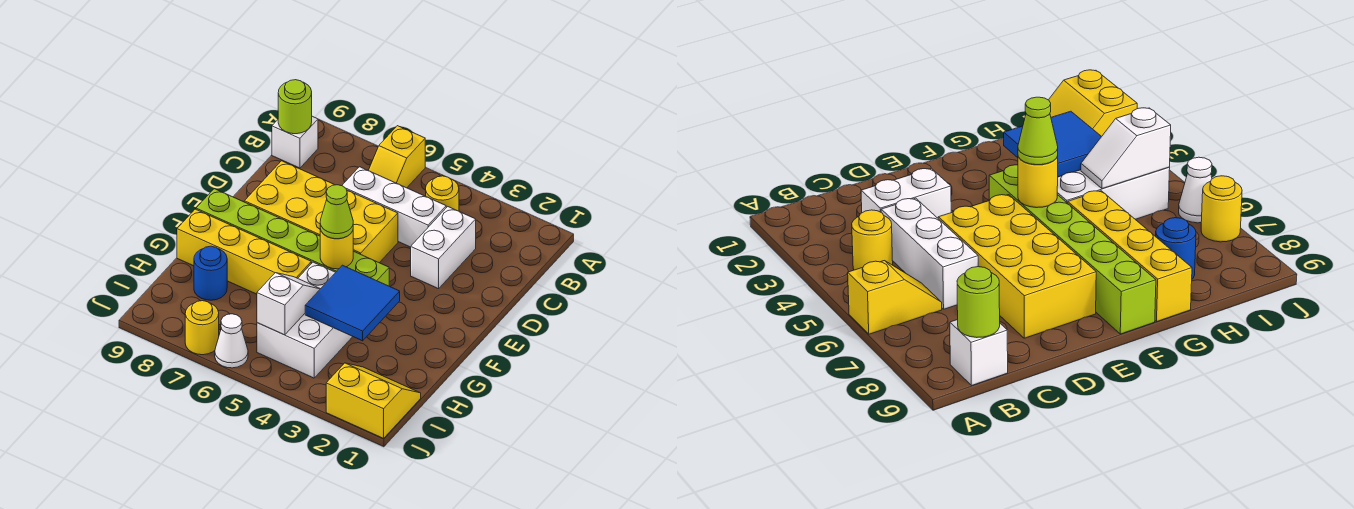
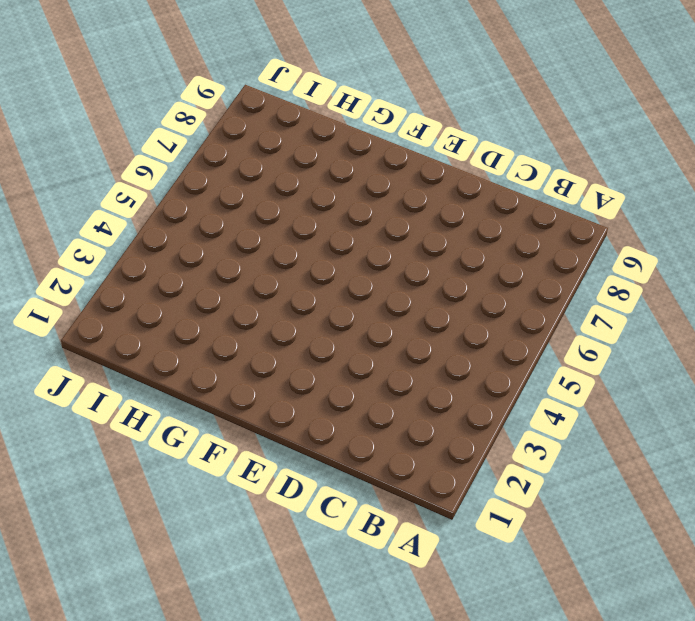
none -> yellow 1x2 slope [368,126,425,188]
none -> yellow 1x1 round brick [426,176,459,211]
none -> white 1x1 brick [272,116,318,168]

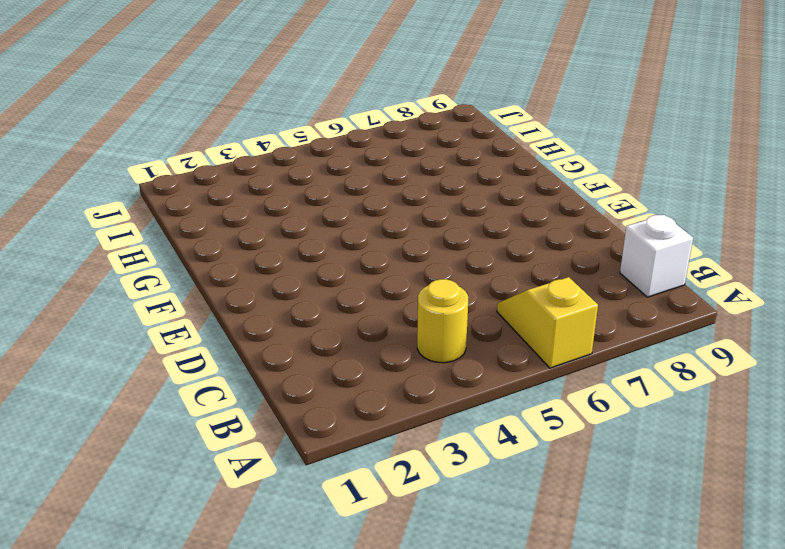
none -> white 1x2 brick [411,207,476,289]
none -> white 1x3 brick [342,167,446,247]
none -> yellow 2x4 brick [244,161,398,263]

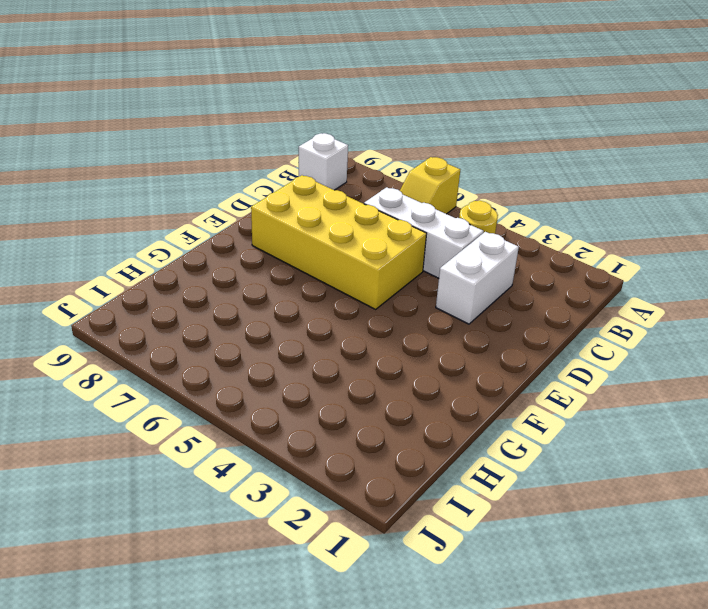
none -> lime 1x6 brick [196,189,389,286]
none -> white 2x3 brick [257,262,353,378]
none -> yellow 1x4 brick [177,209,311,294]

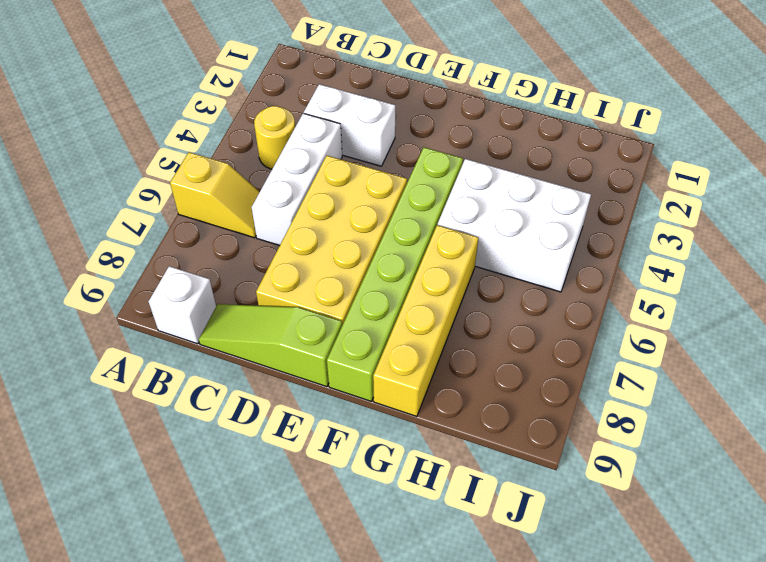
lime 1x3 slope [199,304,342,387] -> none
none -> blue 1x1 round brick [194,246,227,300]
none -> yellow 2x2 slope [326,363,421,438]
none -> white 1x1 cone [215,314,248,368]

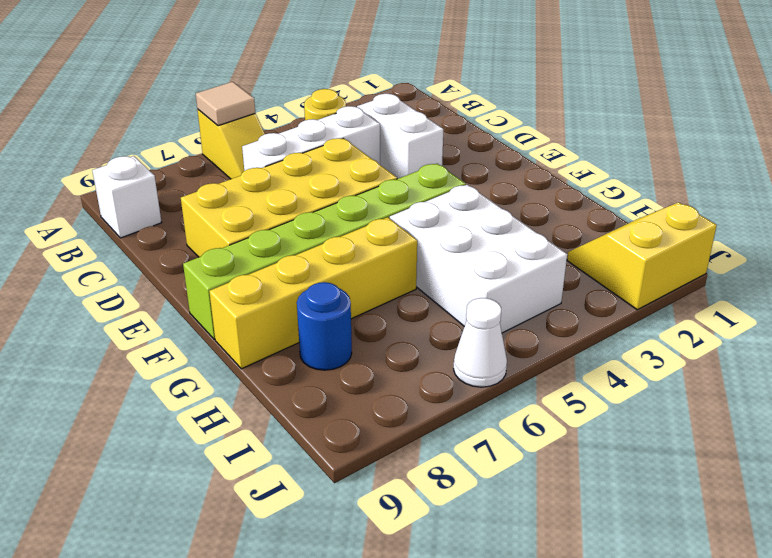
tan 1x1 tile [196,82,255,126] -> none
none -> yellow 1x1 round brick [185,301,219,355]
none -> lime 1x1 round brick [278,80,312,134]
none -> yellow 1x1 round brick [320,229,353,269]

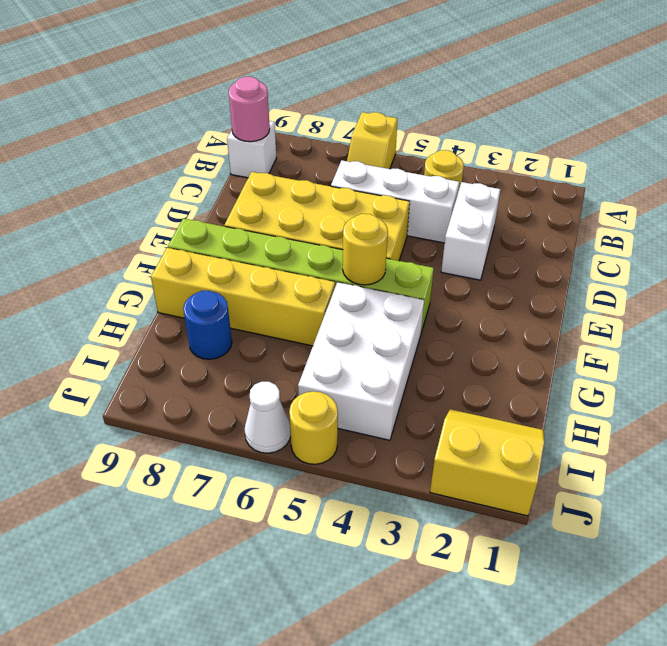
pink 1x1 round brick [229,77,270,142] -> lime 1x1 round brick [278,80,312,134]
yellow 1x1 round brick [289,391,338,464] -> yellow 1x1 round brick moved to [185,301,219,355]
none -> blue 2x2 tile [305,265,400,341]
none -> white 1x2 slope [257,273,320,335]
none -> lime 1x1 cone [320,185,353,239]

